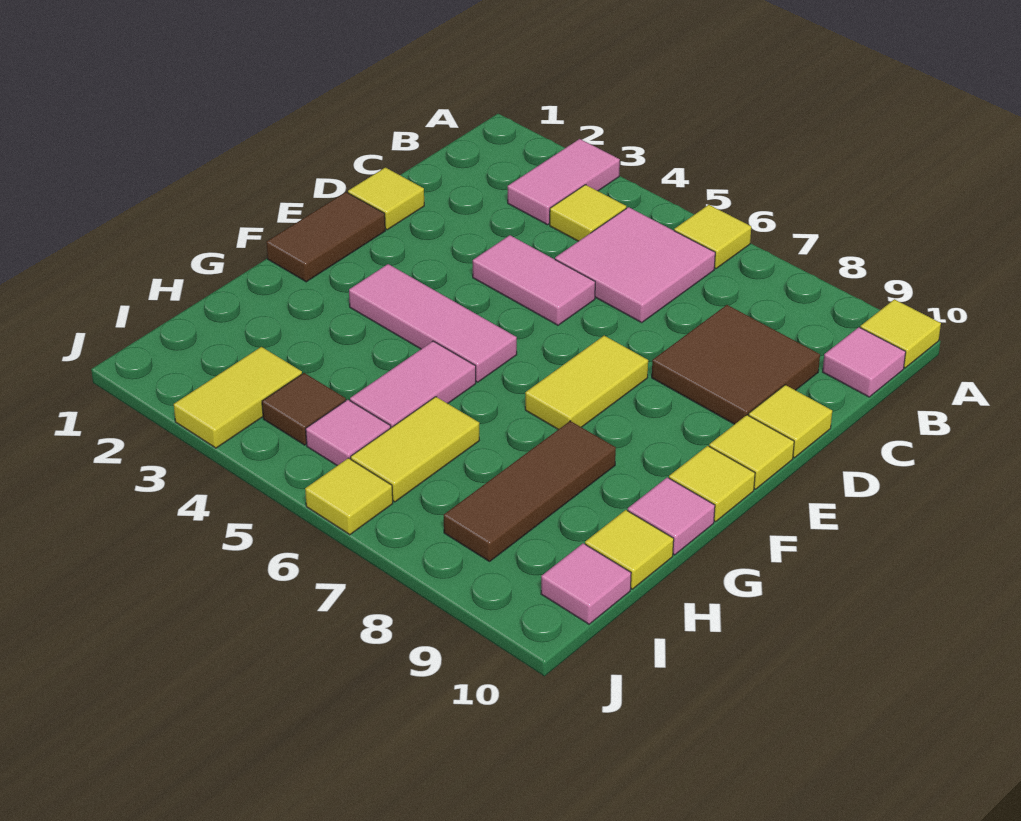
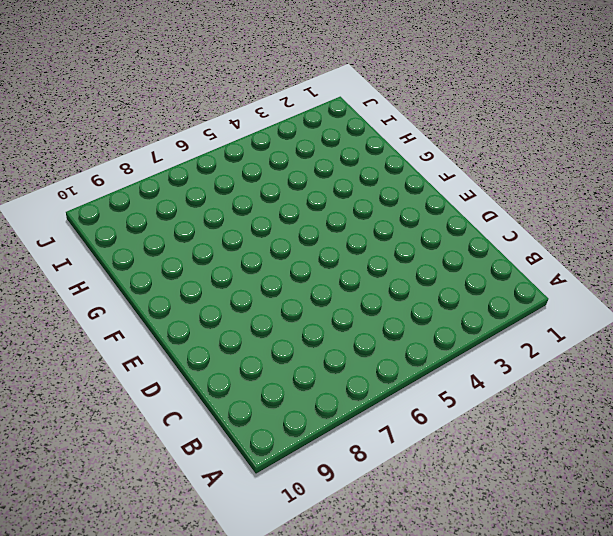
none -> pink 1x2 tile [508,139,620,225]
none -> yellow 1x1 tile [674,205,751,269]
none -> yellow 1x1 tile [860,299,941,368]

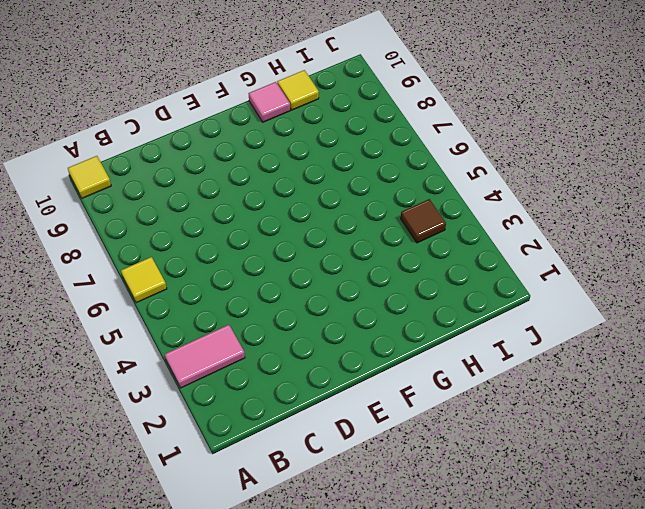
none -> yellow 1x1 tile [550,185,626,241]
none -> pink 2x2 tile [555,207,715,323]
none -> pink 1x1 tile [823,327,906,397]

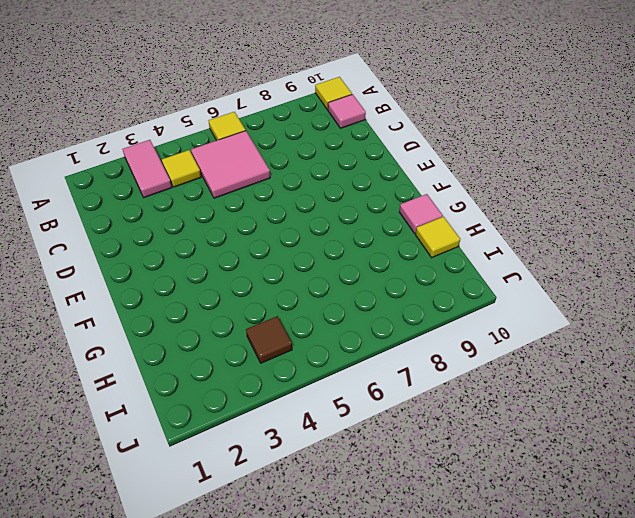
none -> brown 2x2 tile [652,305,820,424]
none -> yellow 1x1 tile [348,167,424,230]
none -> pink 1x2 tile [473,235,595,325]

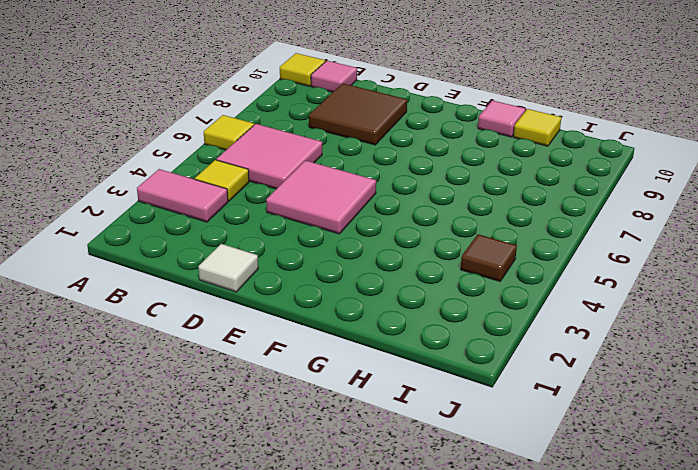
white 1x1 tile [198,244,258,292] -> yellow 1x1 tile [348,167,424,230]
pink 2x2 tile [266,161,376,234] -> pink 1x2 tile [473,235,595,325]
none -> yellow 1x1 tile [749,385,832,458]
none -> brown 1x2 tile [266,192,385,282]
none -> yellow 1x2 tile [525,336,648,429]

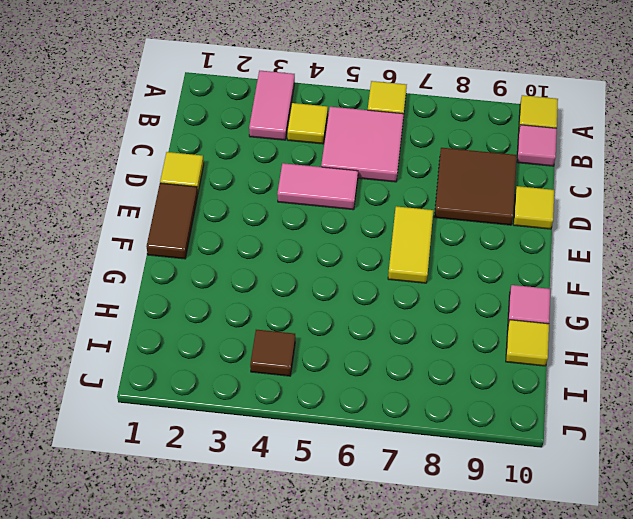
none -> yellow 1x1 tile [709,415,794,489]
none -> pink 1x3 tile [349,264,517,382]
none -> yellow 1x1 tile [669,446,755,522]

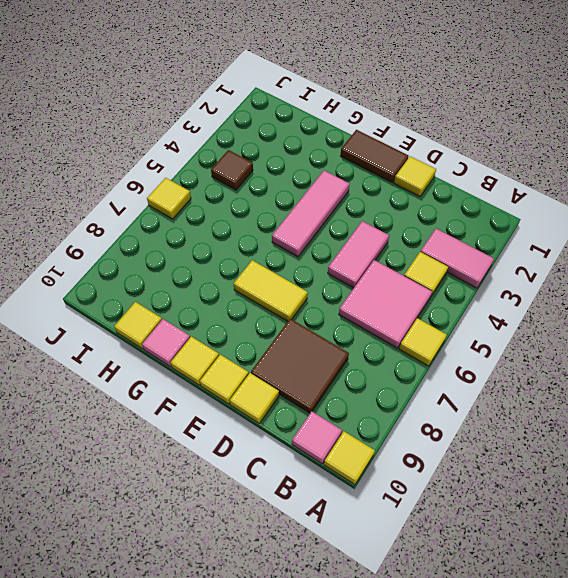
none -> pink 1x2 tile [350,341,476,428]
none -> brown 1x3 tile [444,421,616,562]
none -> yellow 1x2 tile [351,397,479,502]

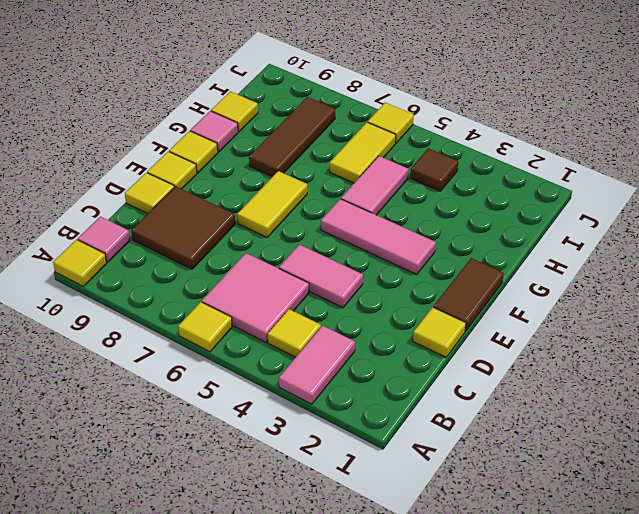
none -> yellow 1x2 tile [174,347,302,448]
none -> pink 1x1 tile [306,400,391,466]
none -> pink 1x1 tile [541,543,631,624]

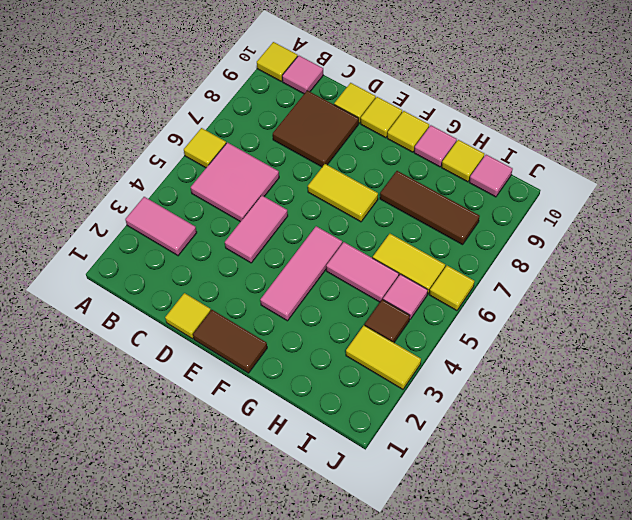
none -> yellow 1x1 tile [550,185,626,241]

